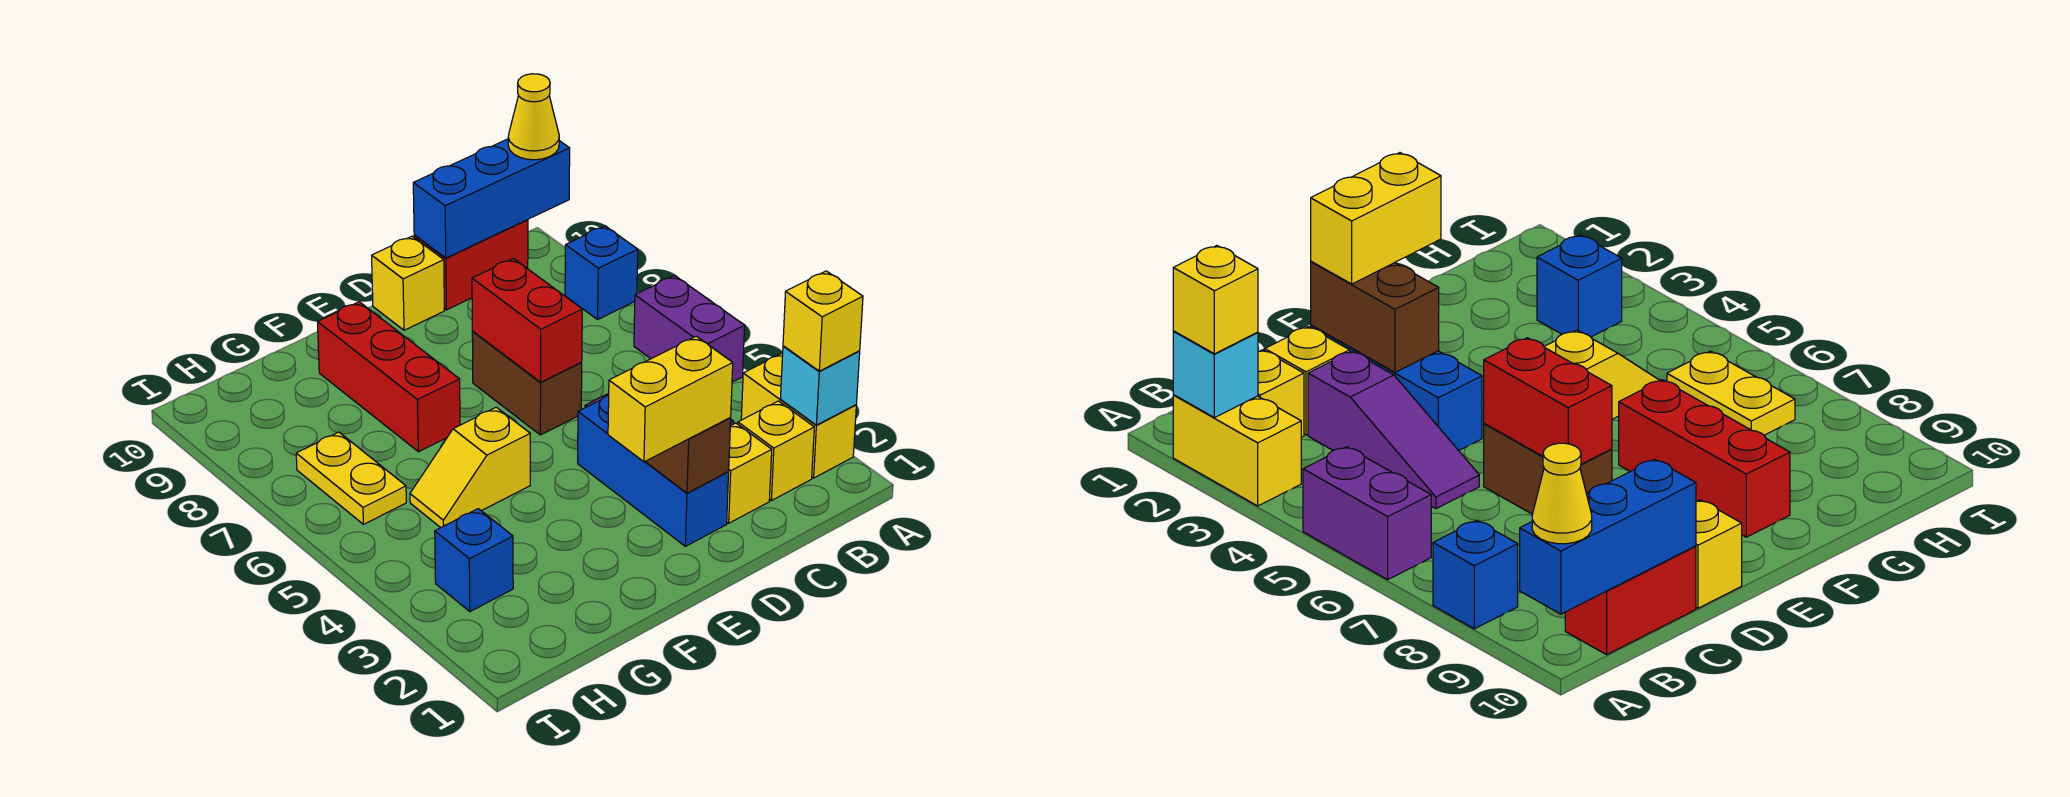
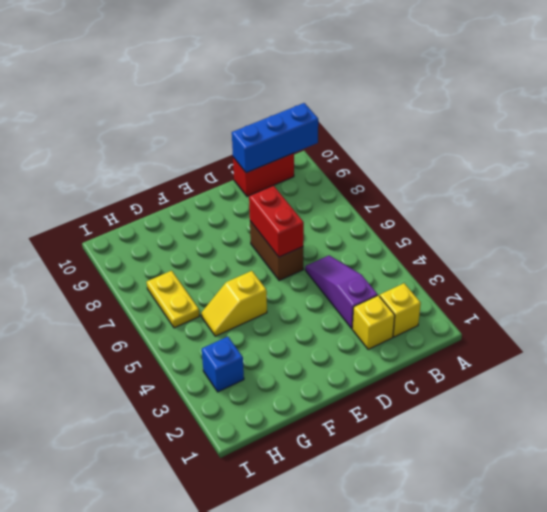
none -> yellow 1x2 brick [741,353,856,478]
none -> purple 1x2 brick [634,276,745,382]
none -> blue 1x1 brick [565,226,638,319]

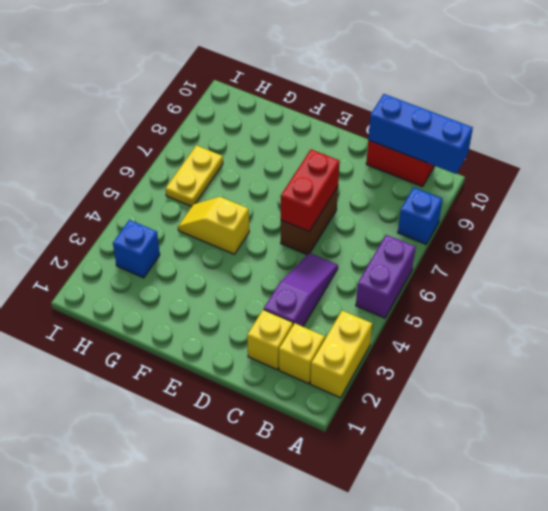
none -> blue 1x3 brick [578,395,729,546]
none -> yellow 1x1 brick [372,236,444,330]
none -> red 1x3 brick [318,302,460,452]

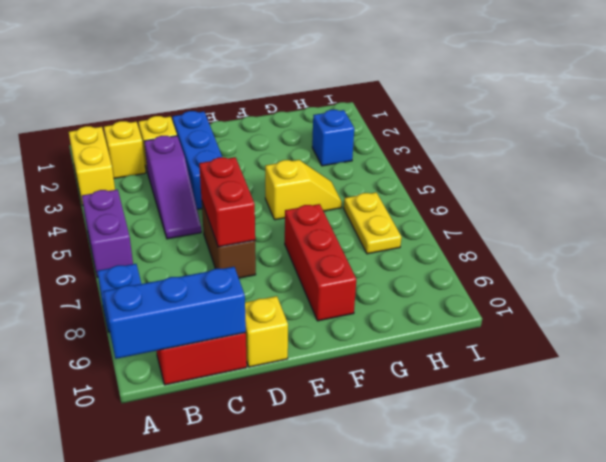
none -> cyan 1x1 brick [781,346,860,425]
none -> brown 1x2 brick [645,418,731,493]
none -> yellow 1x1 brick [783,271,863,371]

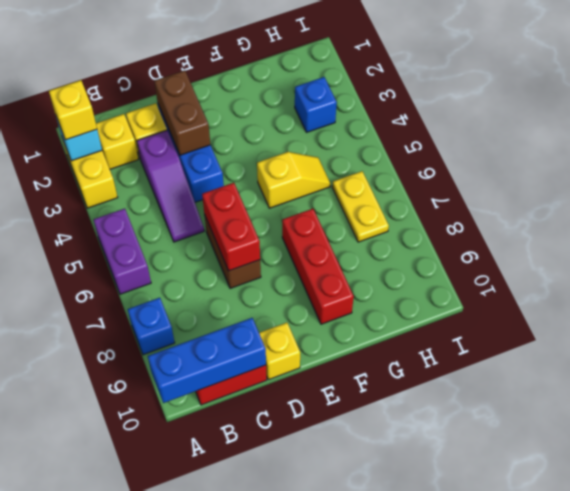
none -> yellow 1x1 cone [508,74,559,160]
none -> yellow 1x2 brick [608,336,733,462]

